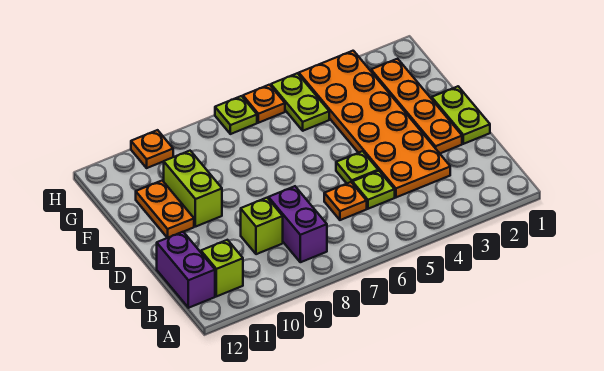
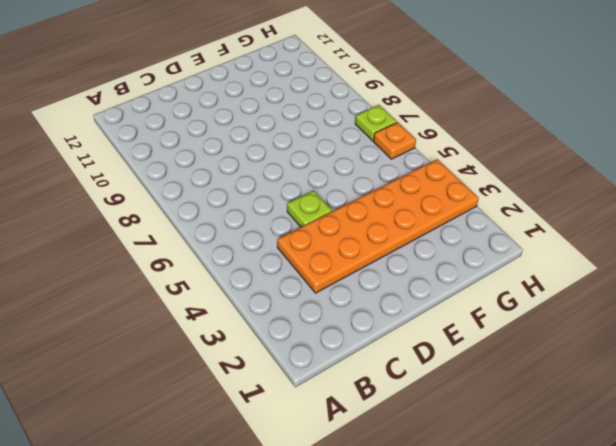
none -> purple 1x2 brick [268,186,327,262]
none -> lime 1x1 brick [201,240,243,296]
none -> purple 1x2 brick [157,232,215,308]

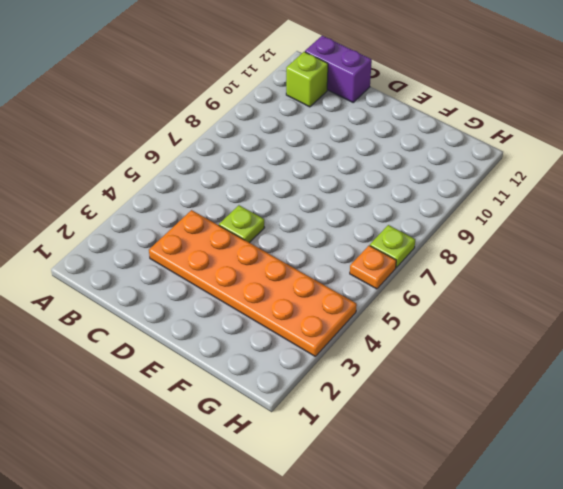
none -> purple 1x2 brick [268,186,327,262]
none -> lime 1x1 plate [352,171,395,209]
none -> orange 1x1 plate [324,182,367,220]

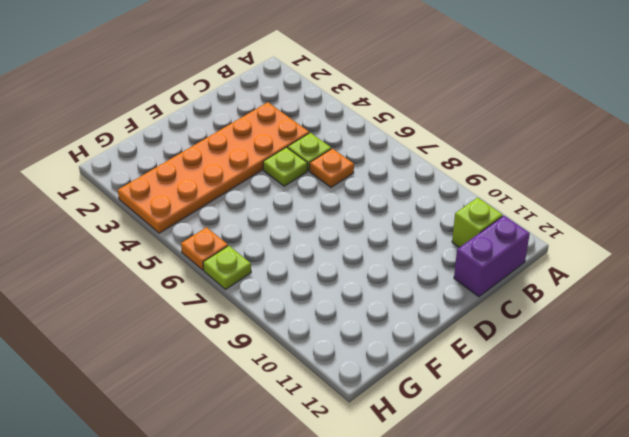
none -> purple 1x2 brick [268,186,327,262]
none -> lime 1x1 brick [241,198,283,254]
none -> lime 1x2 plate [432,86,490,144]

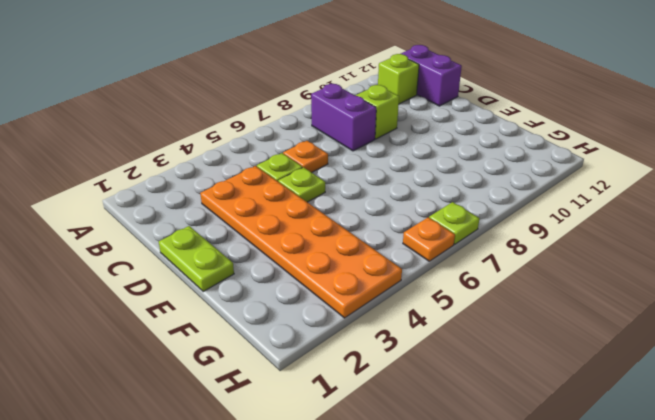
none -> orange 1x4 plate [371,59,462,153]
none -> lime 1x2 brick [164,151,222,227]
none -> orange 1x2 plate [136,181,194,238]

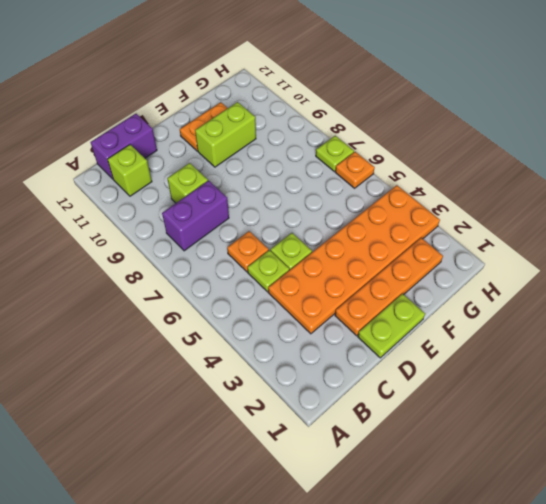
none -> lime 1x2 plate [271,73,329,131]
none -> orange 1x1 plate [131,130,173,168]

